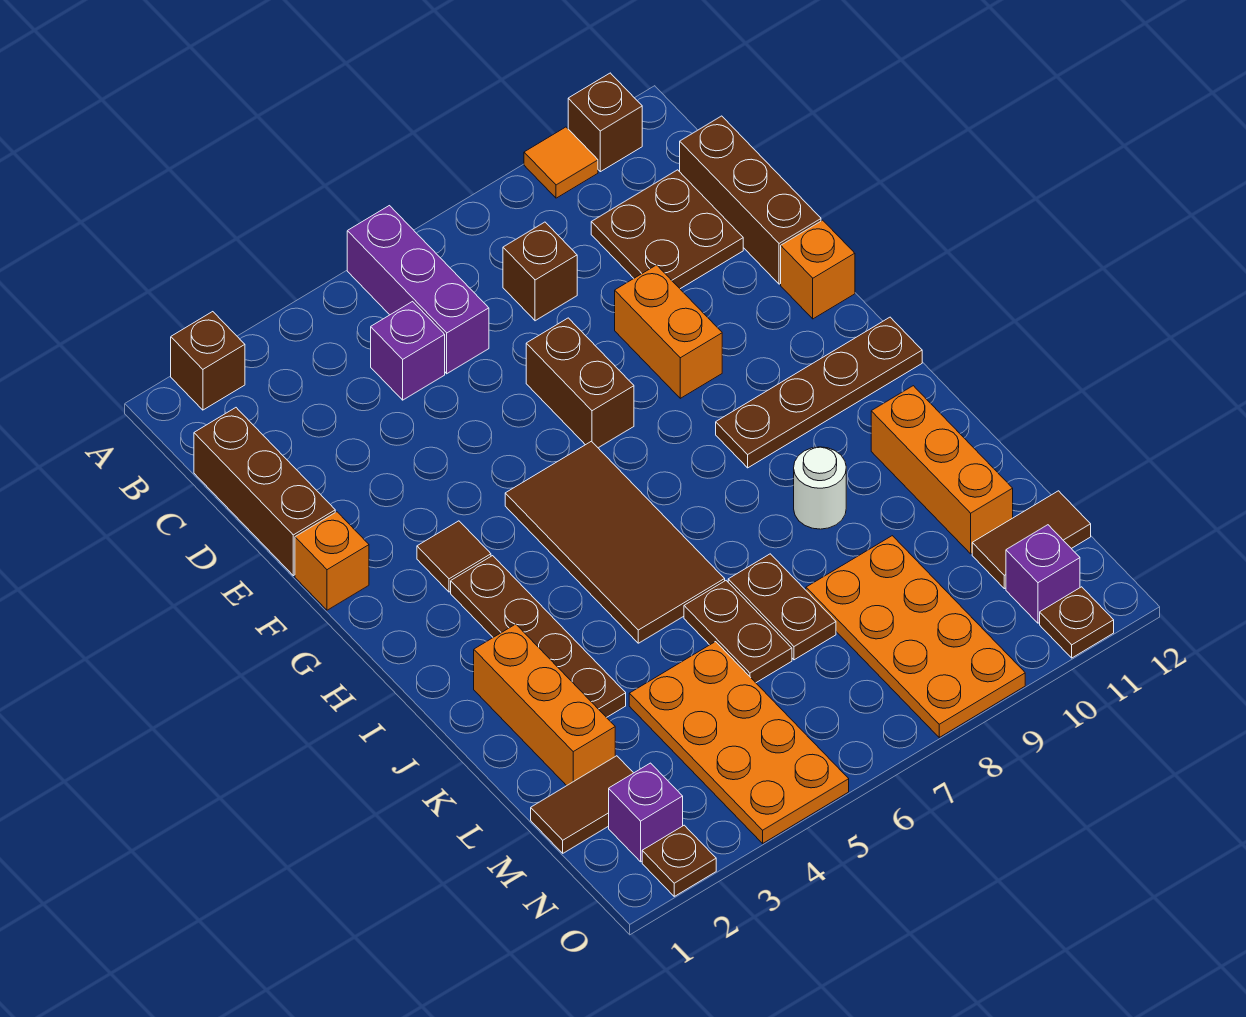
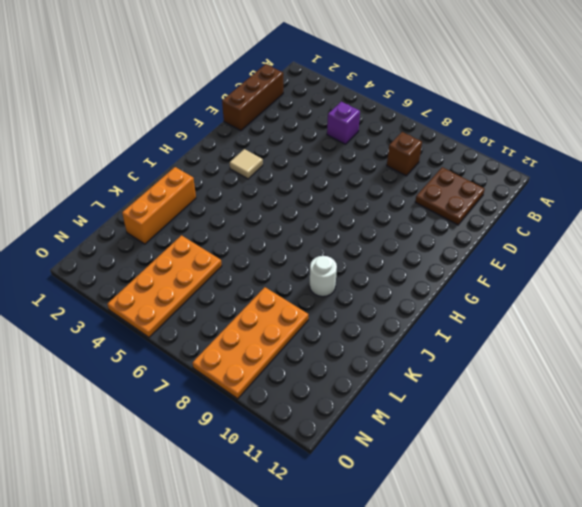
tan 1x1 tile [230,149,263,179] -> brown 1x1 tile [417,521,491,592]
none -> brown 1x1 brick [171,312,245,410]
none -> purple 1x3 brick [347,206,489,374]
none -> orange 1x1 tile [524,127,598,198]
none -> brown 1x1 brick [568,73,642,172]

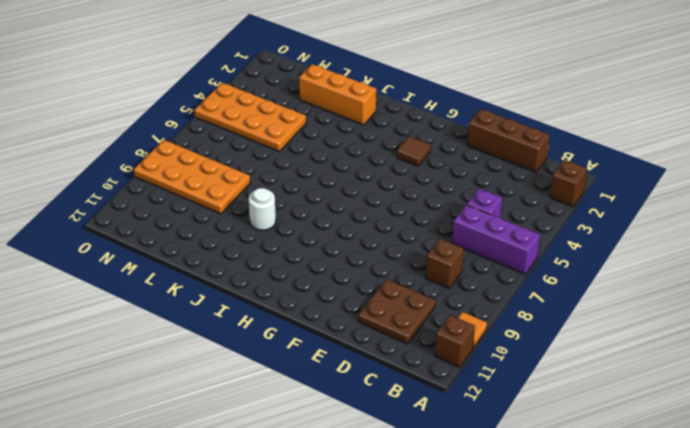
none -> brown 1x3 brick [680,116,821,284]
none -> brown 1x2 brick [526,318,634,448]
none -> orange 1x2 brick [615,265,722,398]
none -> orange 1x1 brick [295,512,369,610]

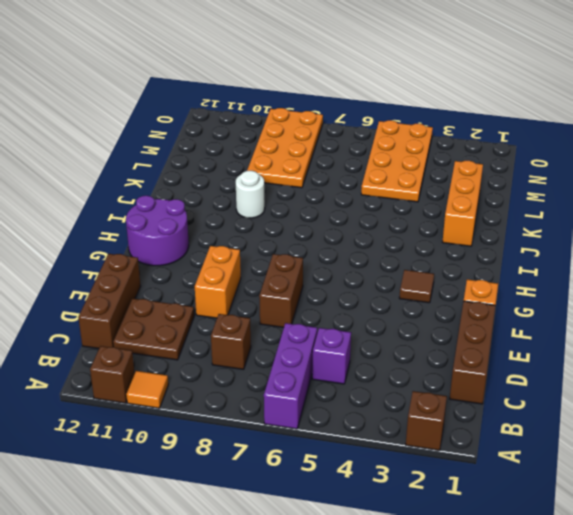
purple 2x2 round brick [126,196,189,266] -> brown 1x4 plate [716,317,922,468]
none -> orange 1x1 brick [781,220,855,319]
none -> brown 2x4 tile [505,441,725,643]
none -> brown 1x4 plate [451,556,626,718]
none -> orange 1x3 brick [871,386,1013,554]

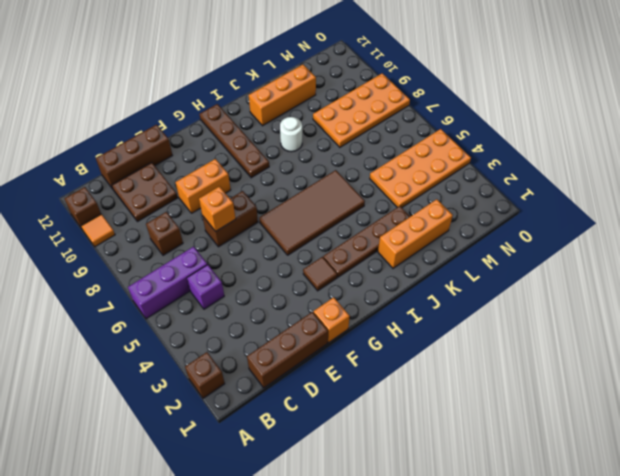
orange 1x1 brick [199,186,236,231] -> orange 1x1 brick moved to [781,220,855,319]
none -> brown 1x2 plate [684,581,792,683]
none -> brown 1x2 plate [728,554,836,660]
none -> brown 1x2 tile [531,756,633,853]
none -> brown 1x2 tile [972,491,1091,589]

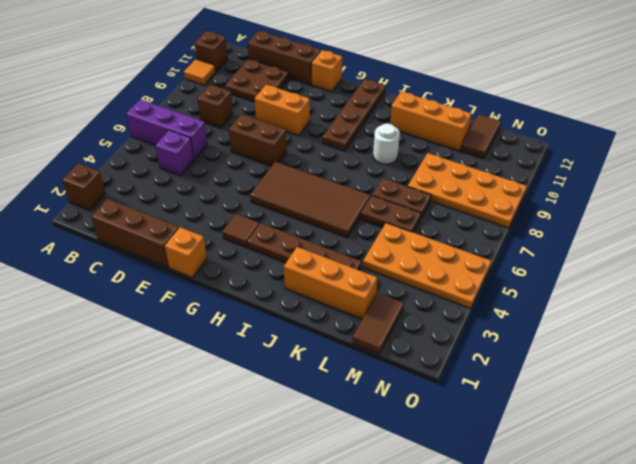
none -> purple 1x1 brick [609,763,683,862]
none -> purple 1x1 brick [1006,525,1080,623]
none -> brown 1x1 plate [642,825,716,896]
none -> brown 1x1 plate [1040,587,1114,658]

